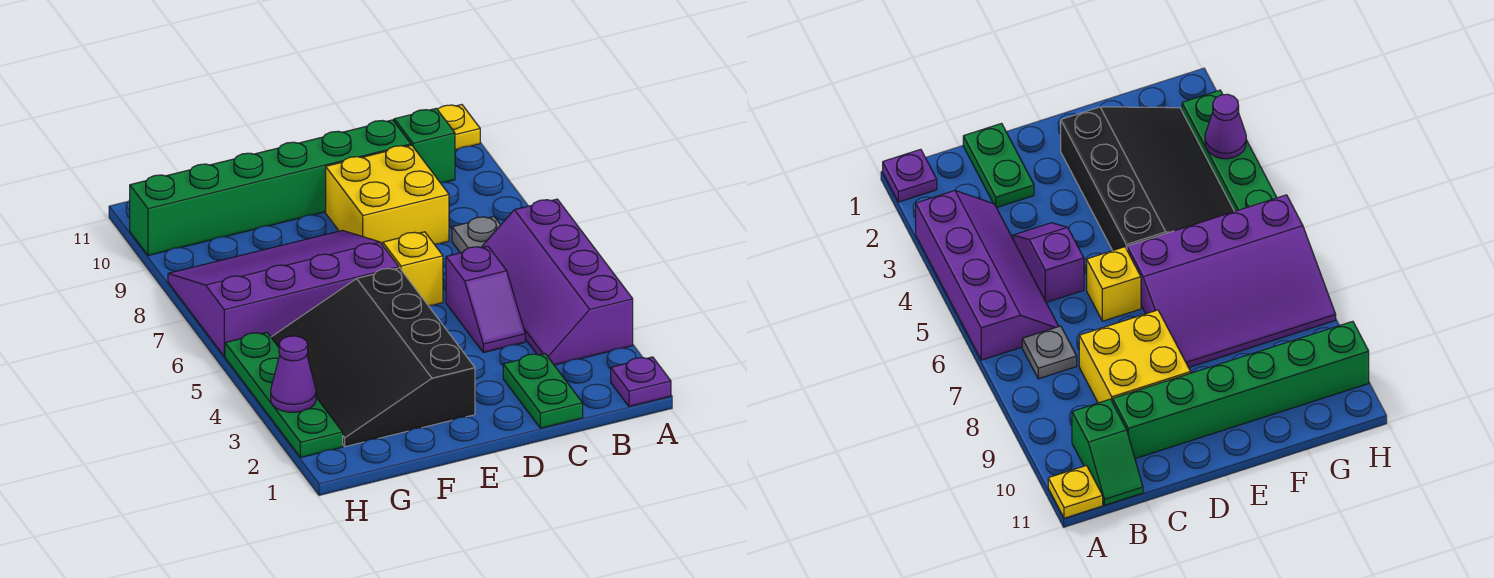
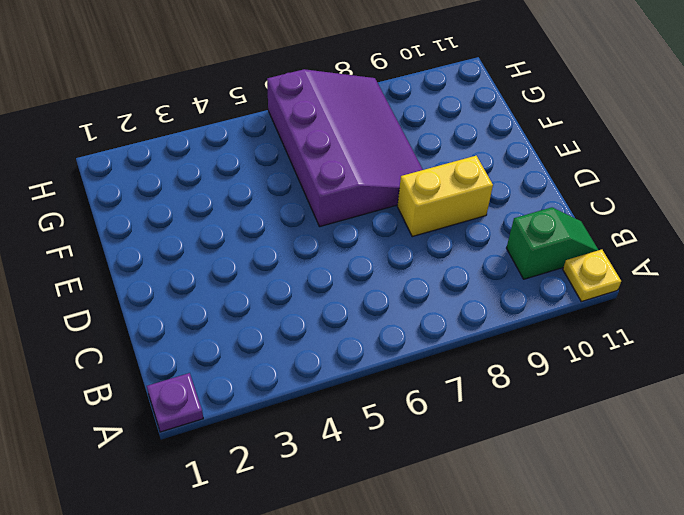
yellow 1x2 brick [397,156,493,236] -> yellow 2x2 brick [326,145,449,245]
none -> purple 2x4 slope [481,199,633,365]
none -> grey 1x1 plate [452,216,500,253]
none -> green 1x2 plate [503,354,583,428]

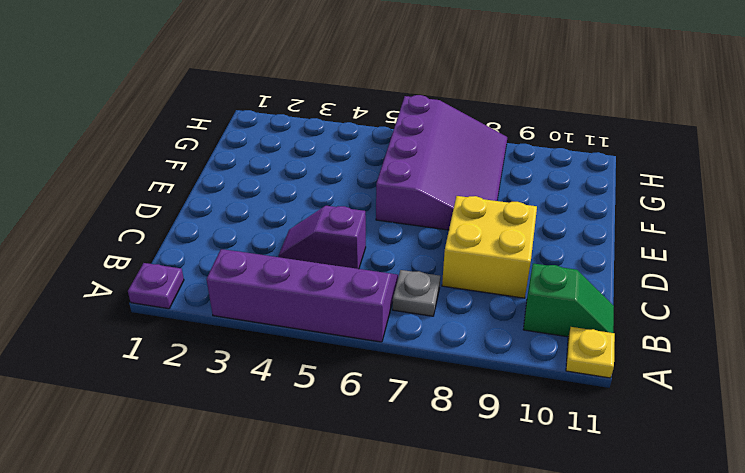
none -> green 1x2 plate [503,354,583,428]
none -> green 1x6 brick [130,120,411,256]
none -> yellow 1x1 brick [383,232,443,305]

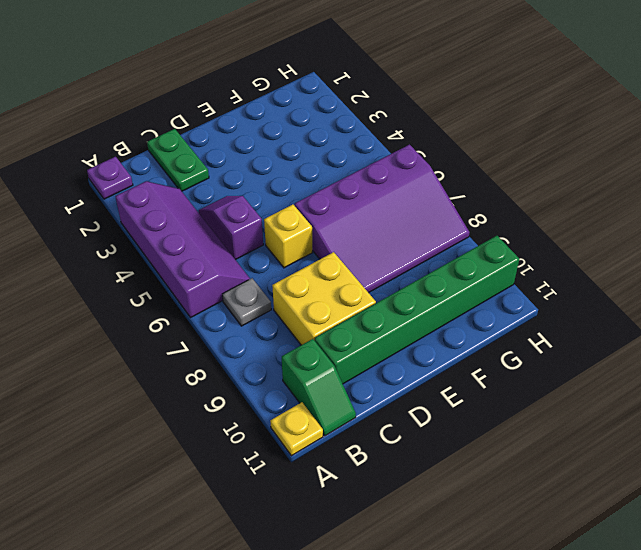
none -> black 3x4 slope [271,268,475,447]
none -> green 1x4 plate [225,332,343,458]
none -> purple 1x1 cone [271,336,316,412]

